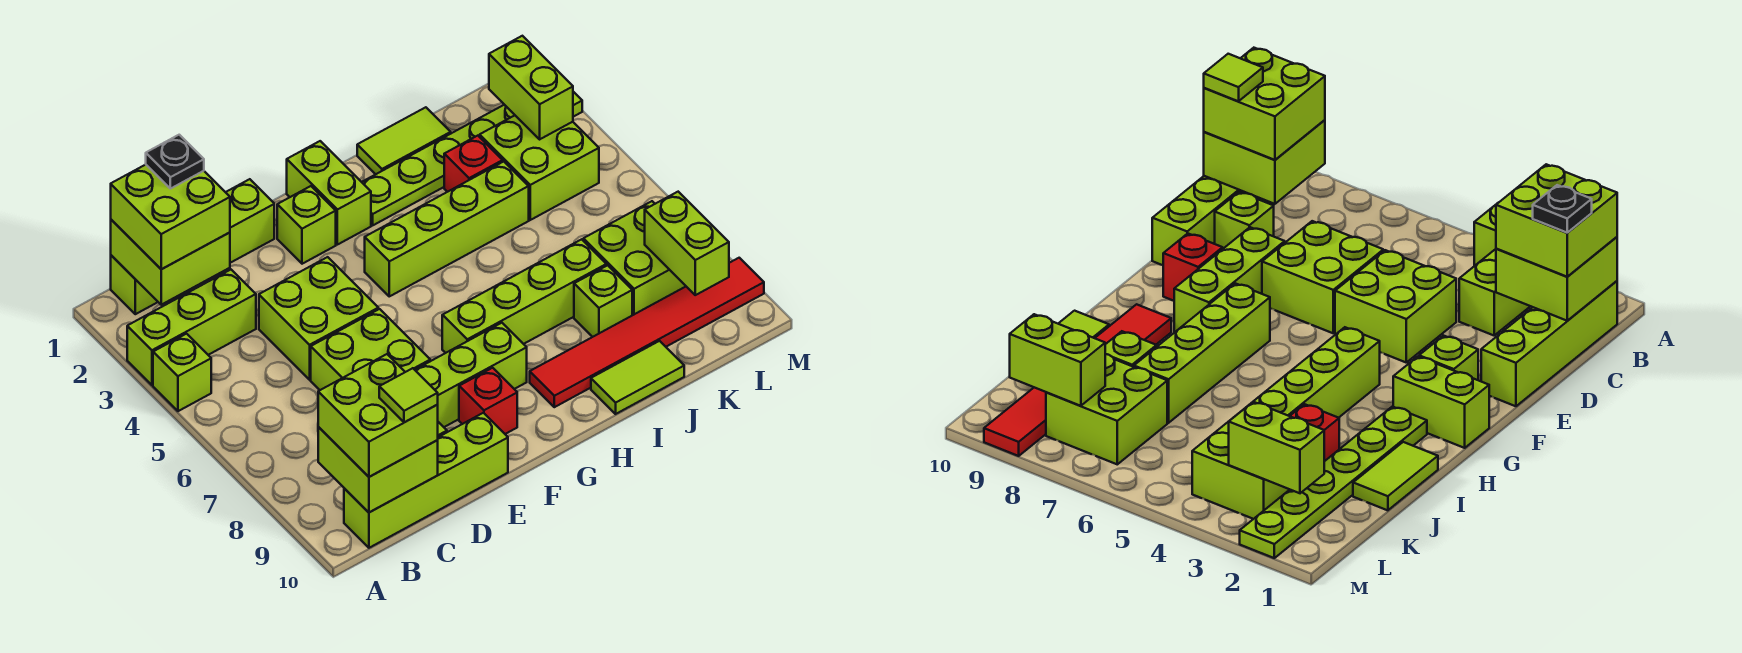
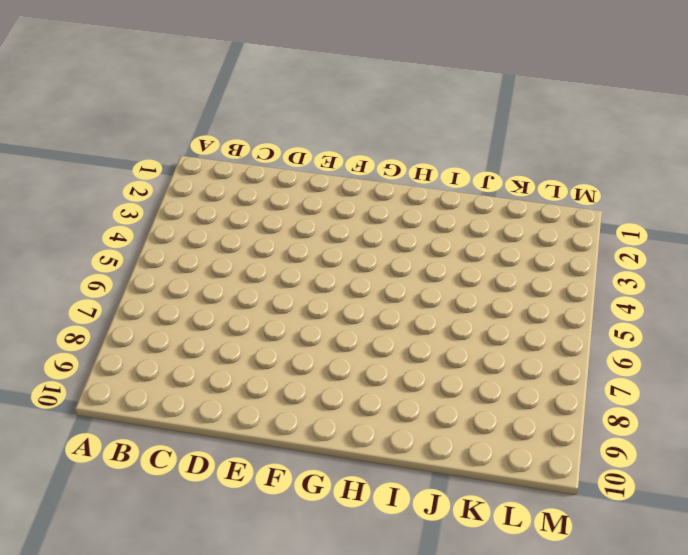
none -> lime 1x3 brick [127,270,256,385]
none -> lime 1x1 brick [153,334,211,411]
none -> lime 1x4 brick [111,179,274,314]

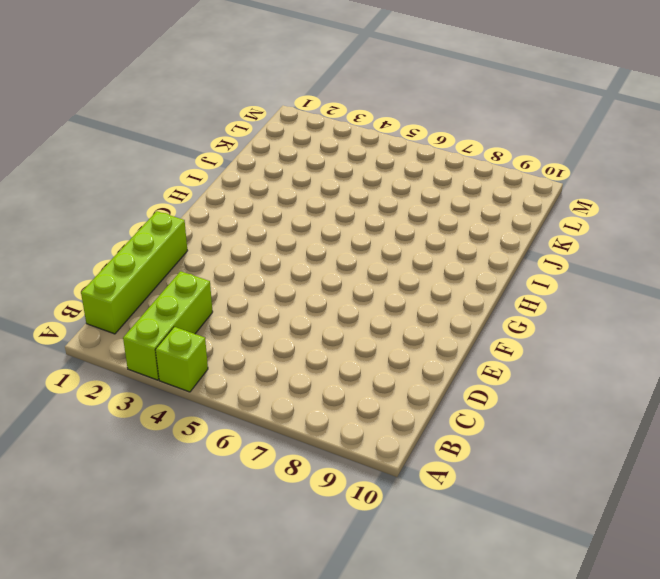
none -> lime 1x4 brick [344,413,508,548]
none -> lime 2x2 brick [259,257,378,380]
none -> lime 2x2 brick [311,309,430,390]

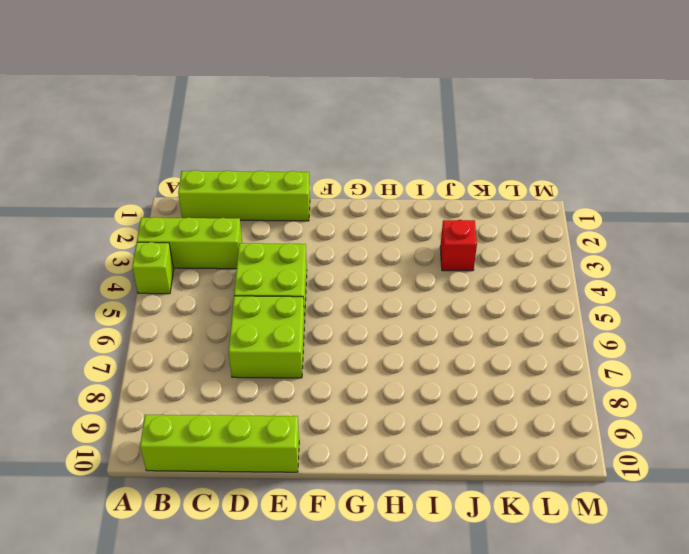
none -> lime 1x1 brick [1215,192,1274,249]
none -> lime 1x3 brick [415,323,527,427]
none -> lime 1x1 brick [277,186,336,264]

